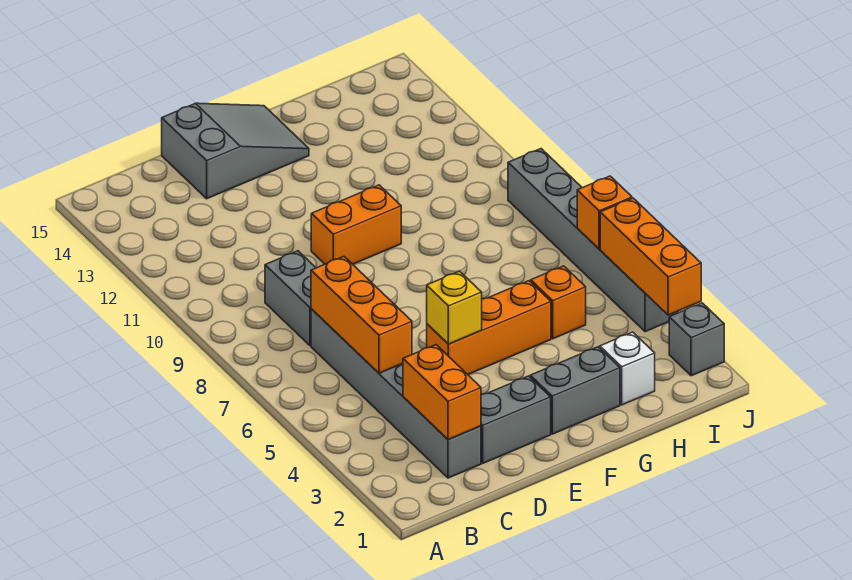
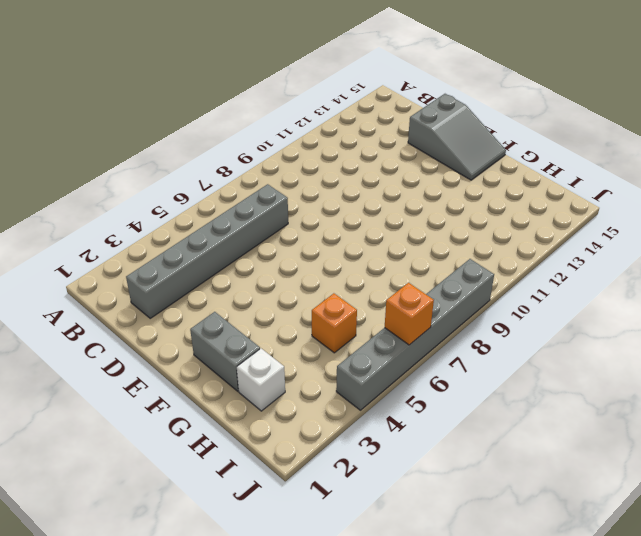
none -> grey 1x2 brick [265,251,316,346]
none -> grey 1x2 brick [481,376,551,463]
none -> orange 1x3 brick [427,281,551,374]

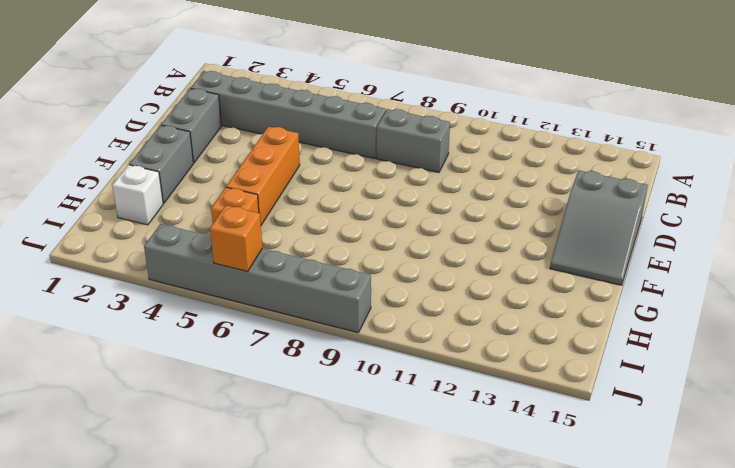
none -> orange 1x2 brick [311,185,401,264]
none -> grey 1x1 brick [669,303,724,376]
none -> orange 1x2 brick [403,345,481,439]

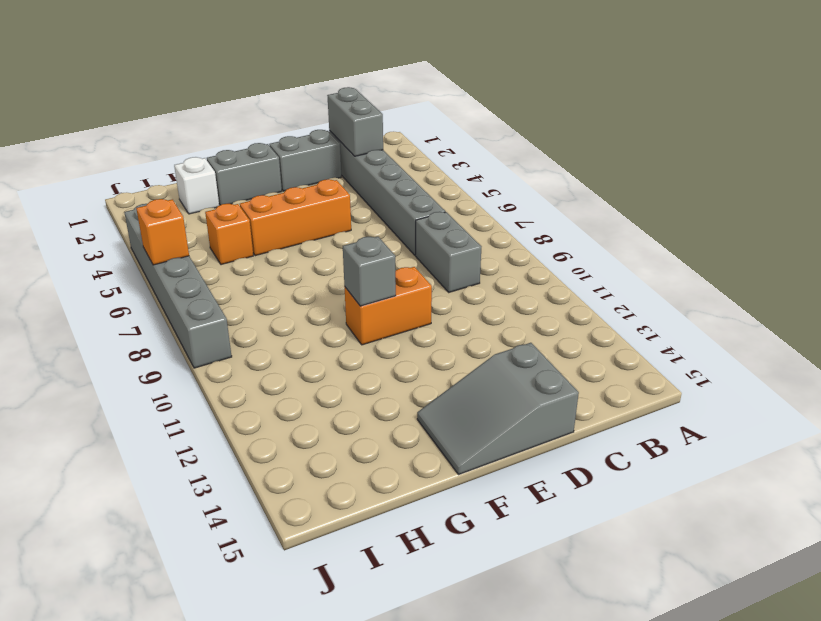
grey 1x2 brick [327,87,383,156] -> orange 1x2 brick [403,345,481,439]
grey 1x1 brick [343,237,396,306] -> grey 1x1 brick moved to [669,303,724,376]
none -> orange 1x3 brick [311,256,412,373]
none -> yellow 1x1 brick [427,271,482,344]
none -> orange 1x3 brick [600,198,701,315]

